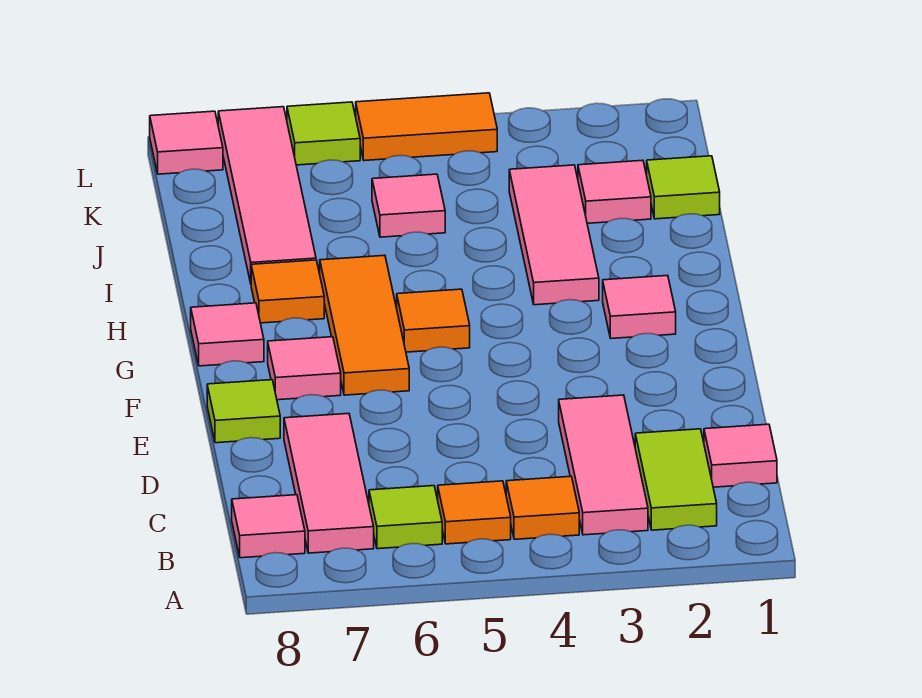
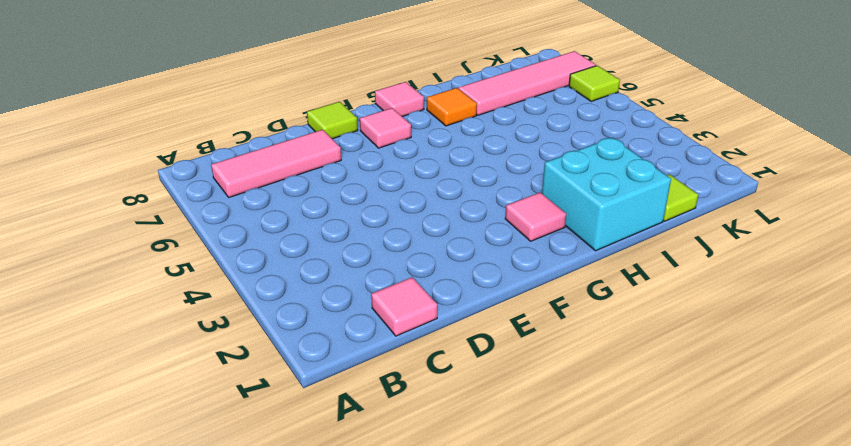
cyan 2x2 brick [542,138,671,251] -> none
none -> lime 1x2 tile [635,429,717,530]
none -> pink 1x3 tile [559,395,648,535]
none -> orange 1x1 tile [506,476,579,539]

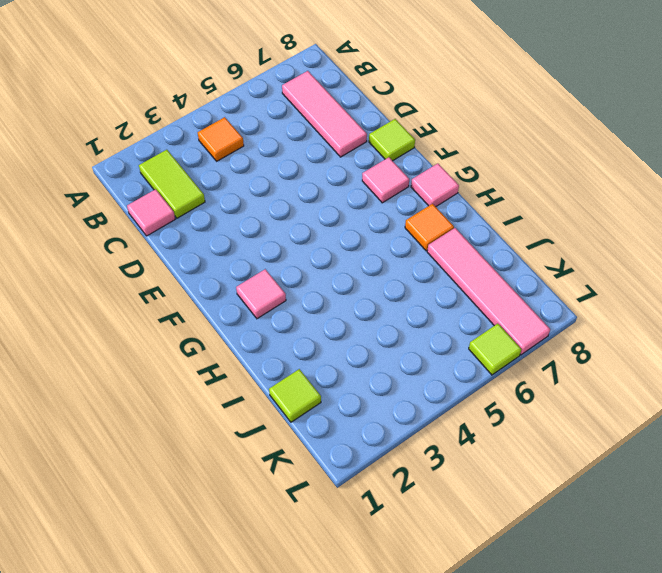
none -> pink 1x3 tile [559,395,648,535]
none -> orange 1x1 tile [438,481,511,544]
none -> lime 1x1 tile [369,486,442,549]

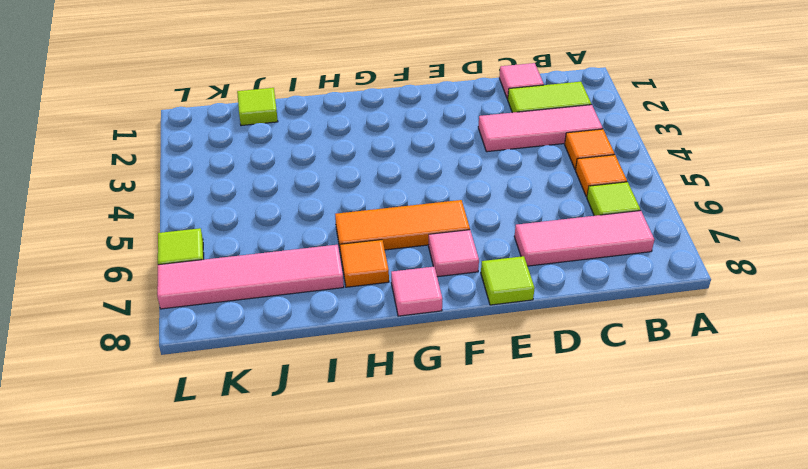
none -> pink 1x1 tile [232,495,305,558]
none -> pink 1x1 tile [603,275,676,339]
none -> orange 1x1 tile [397,289,470,352]

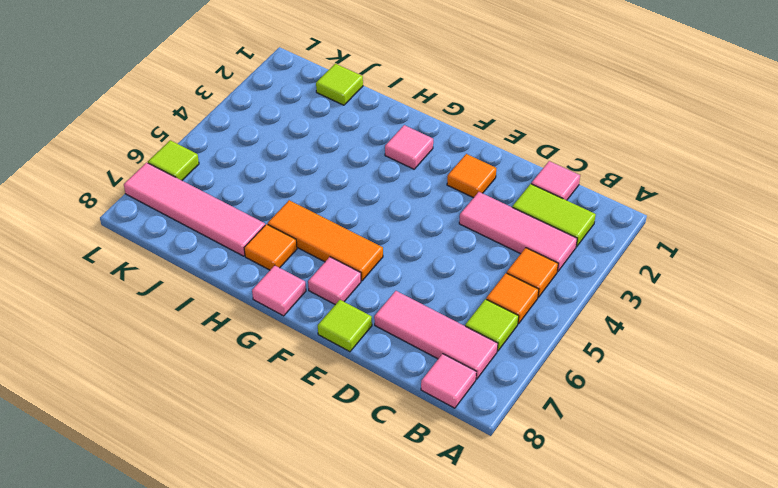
orange 1x1 tile [447,154,496,198] -> orange 1x1 tile moved to [397,289,470,352]
none -> pink 1x3 tile [509,165,599,305]
none -> pink 1x1 tile [578,160,651,223]
none -> pink 1x1 tile [372,174,445,237]

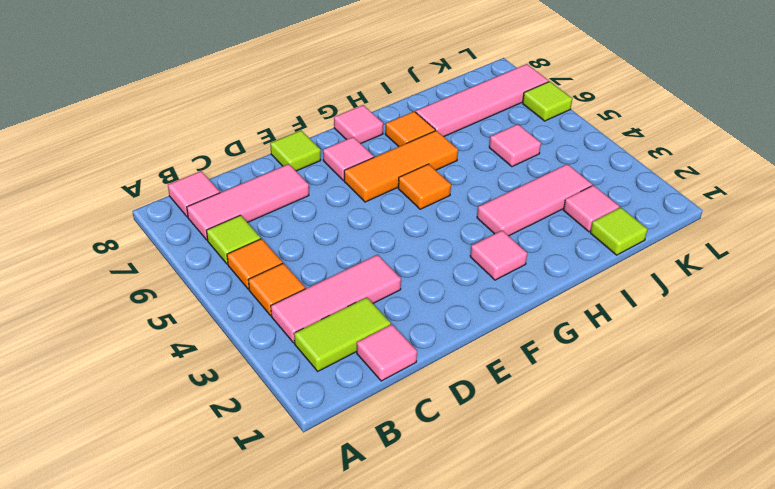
none -> orange 1x2 tile [356,93,497,161]
none -> pink 1x1 tile [150,111,223,174]

